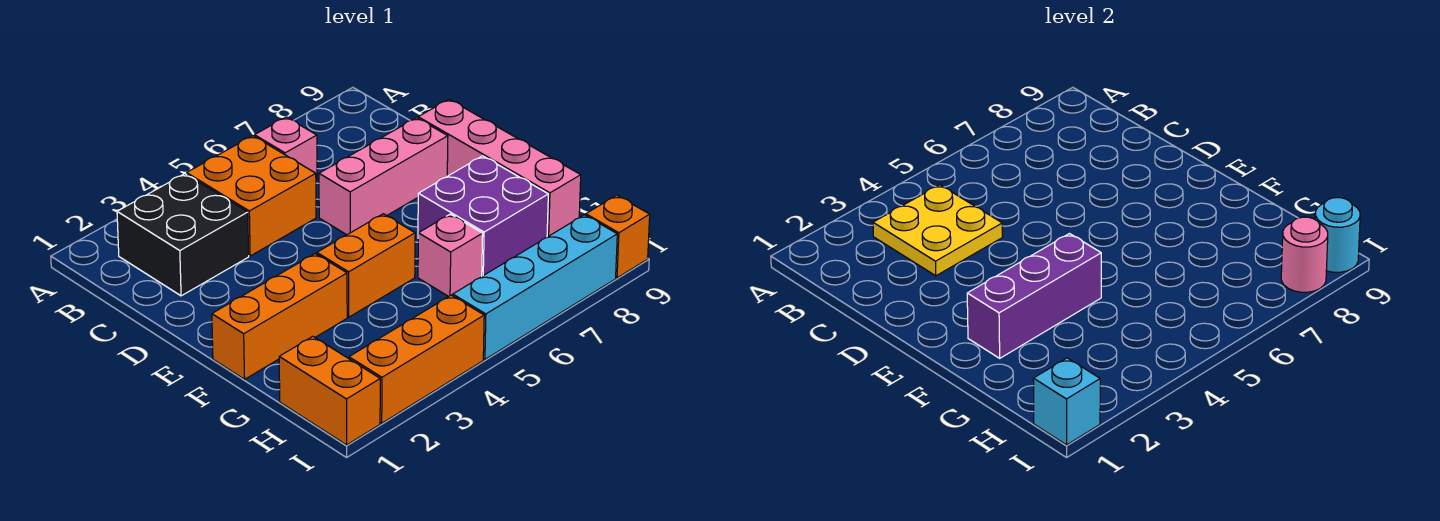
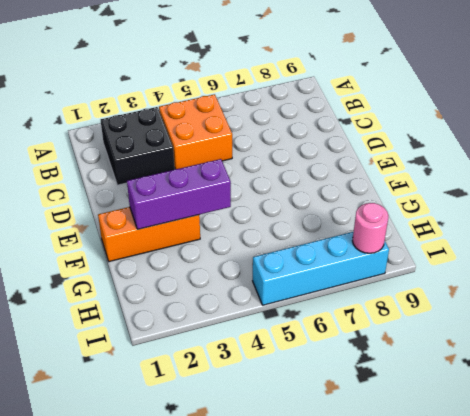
none -> pink 1x1 brick [255,117,317,180]
none -> pink 1x3 brick [319,118,448,235]
none -> pink 1x4 brick [418,99,581,237]

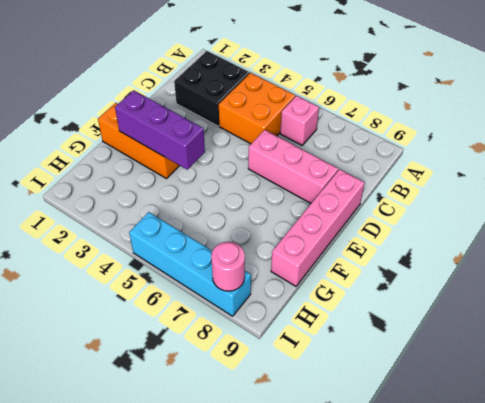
none -> orange 1x2 brick [317,214,415,317]
none -> purple 2x2 brick [418,156,548,276]
none -> pink 1x1 brick [418,214,483,297]

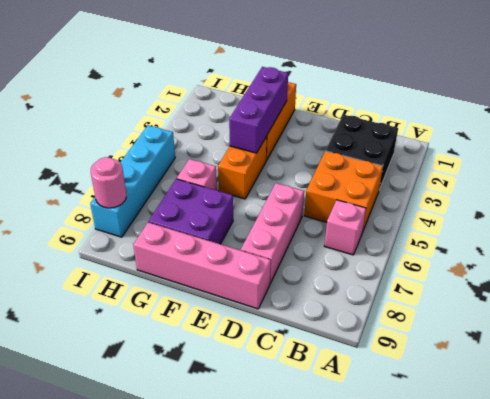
none -> orange 1x2 brick [279,337,380,445]
none -> orange 1x3 brick [349,295,484,423]
none -> orange 1x1 brick [586,195,650,278]

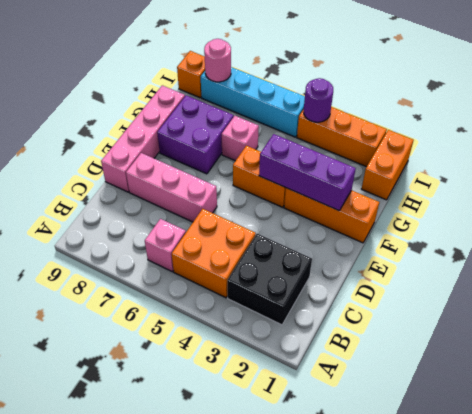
purple 1x1 round brick [304,78,333,122] -> none
none -> yellow 2x2 plate [873,185,1003,276]
none -> cyan 1x1 brick [1033,358,1100,445]
none -> cyan 1x1 round brick [1315,198,1360,272]

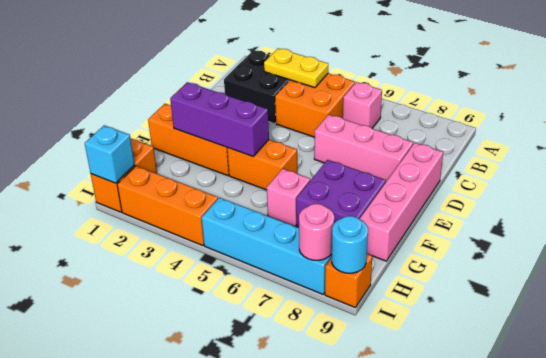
yellow 1x2 plate [264,48,328,88] -> yellow 2x2 plate [873,185,1003,276]

